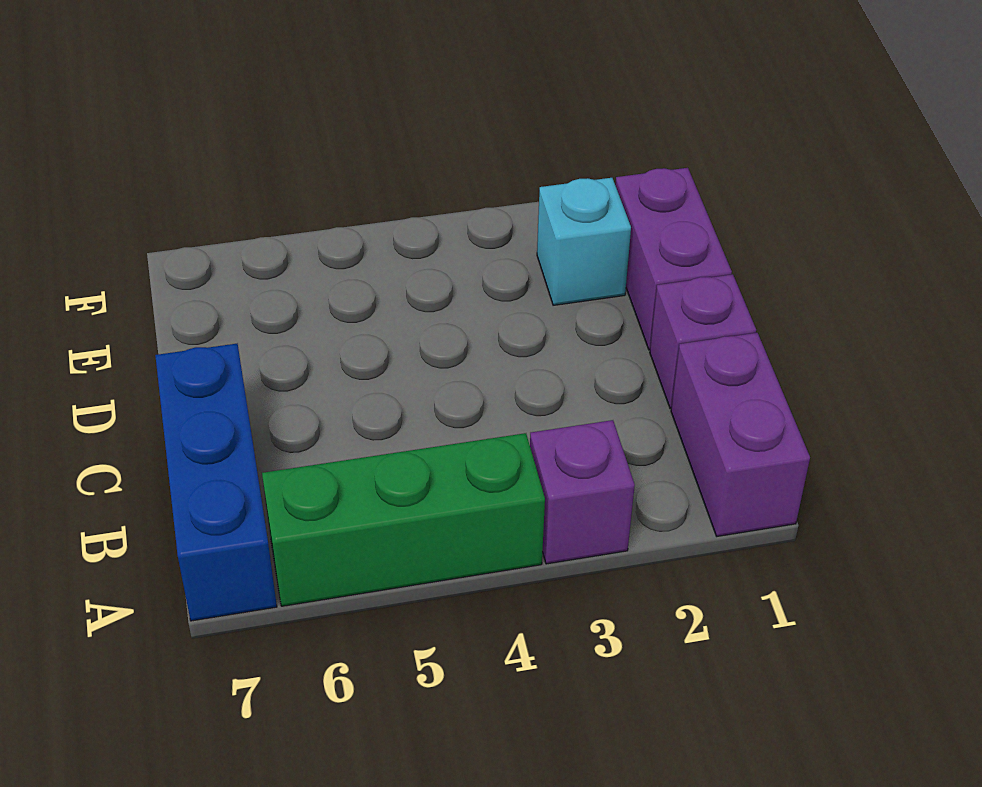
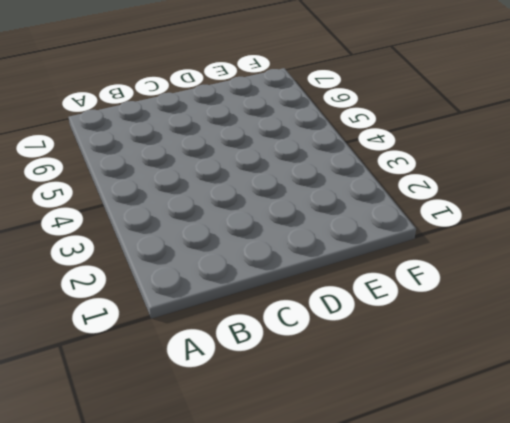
none -> purple 1x2 brick [671,333,810,536]
none -> purple 1x1 brick [530,420,635,564]

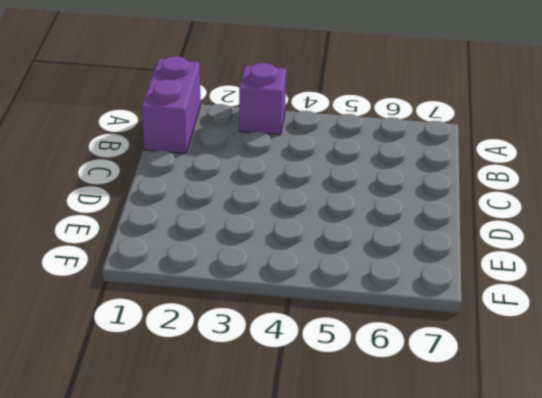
none -> green 1x3 brick [262,433,545,606]
none -> blue 1x3 brick [155,344,277,621]

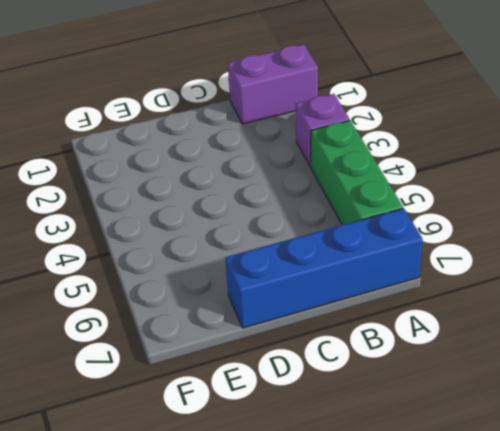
blue 1x4 brick [225,208,423,328] -> blue 1x3 brick [155,344,277,621]
none -> purple 1x1 brick [650,274,756,409]
none -> purple 1x2 brick [615,168,732,350]

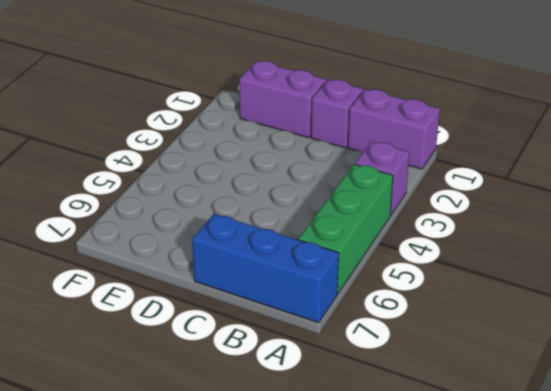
none -> cyan 1x1 brick [537,178,631,305]

